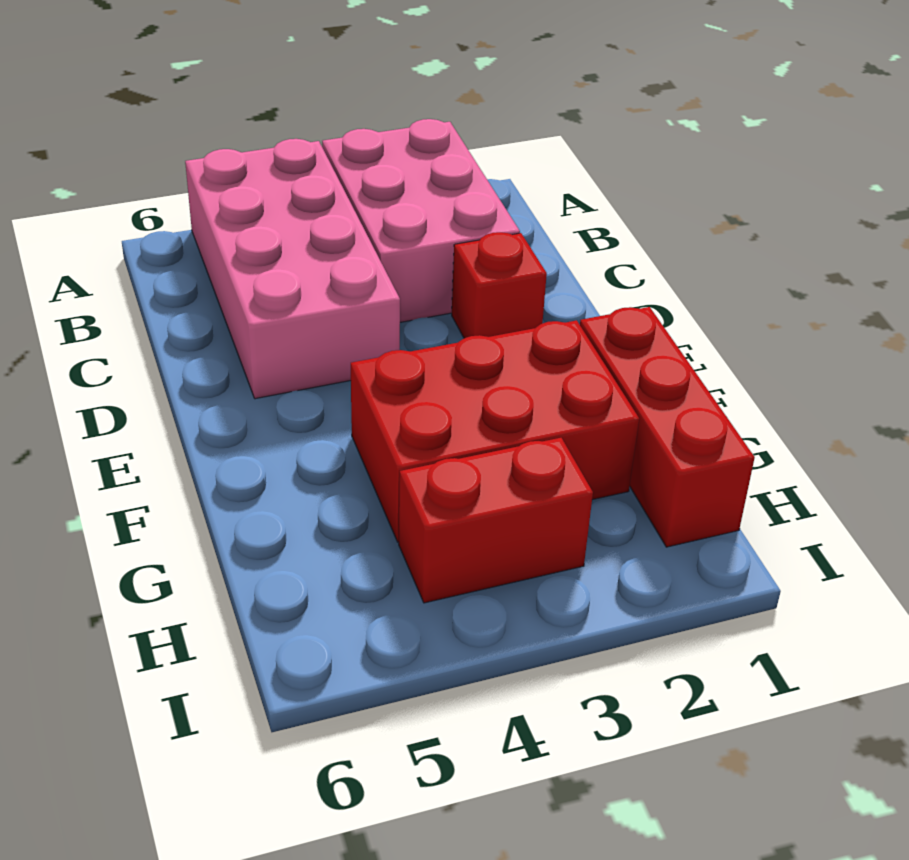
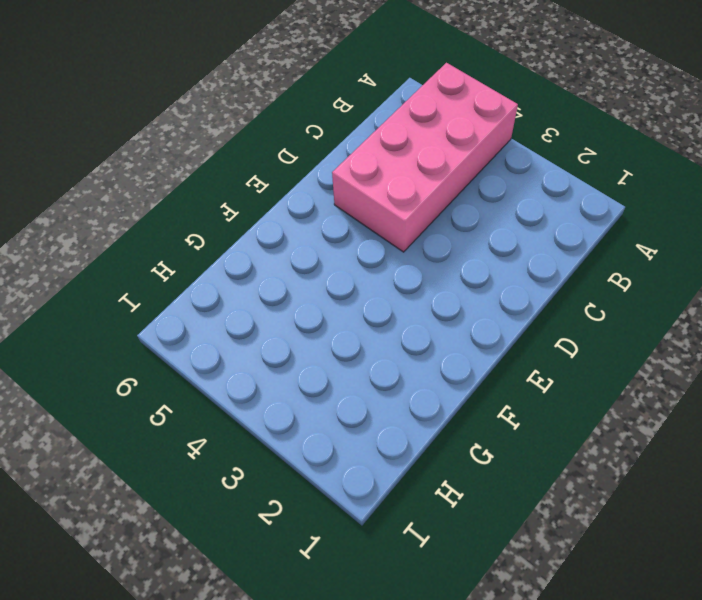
none -> pink 2x3 brick [322,119,520,322]
none -> red 1x1 brick [452,232,547,338]

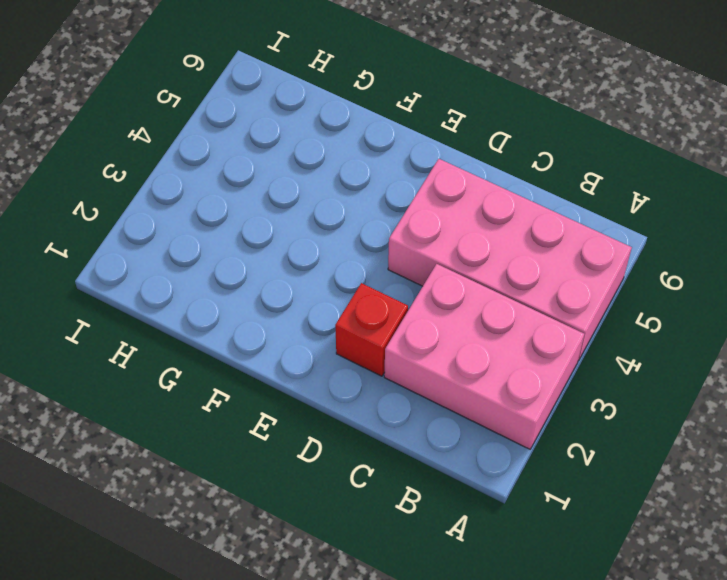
none -> red 1x3 brick [580,307,755,547]
none -> red 2x3 brick [351,320,639,542]

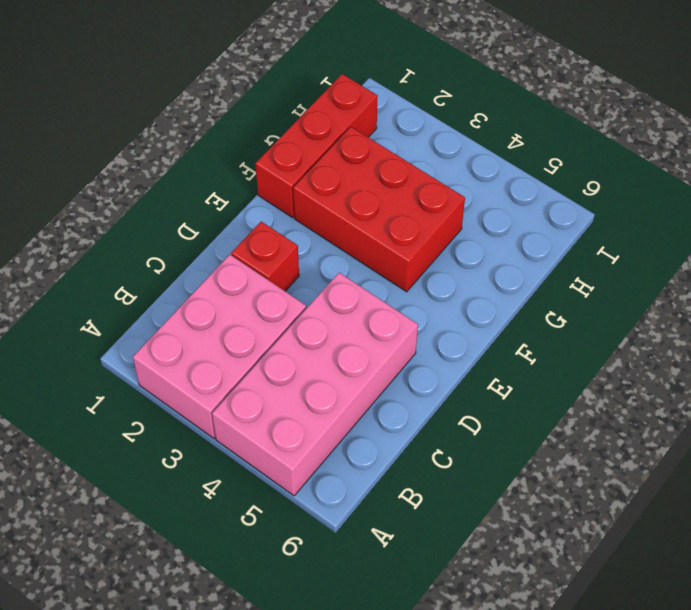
none -> red 1x2 brick [399,438,593,603]

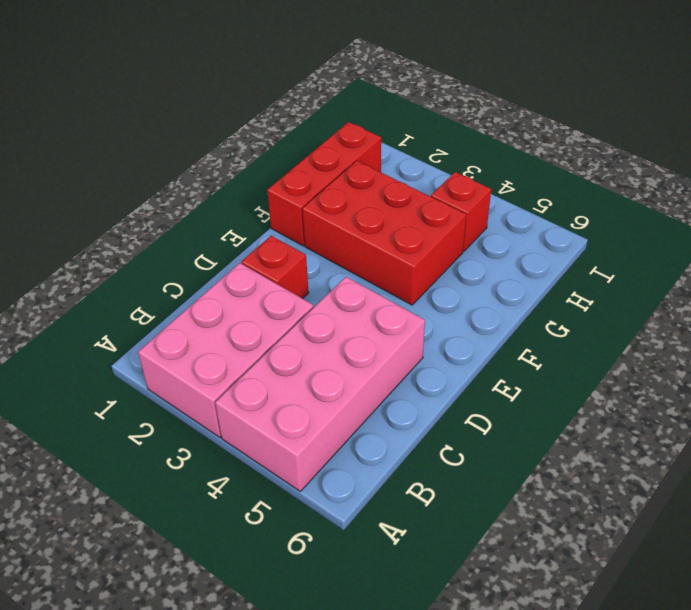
red 1x1 brick [431,172,491,251] -> red 1x2 brick [399,438,593,603]

